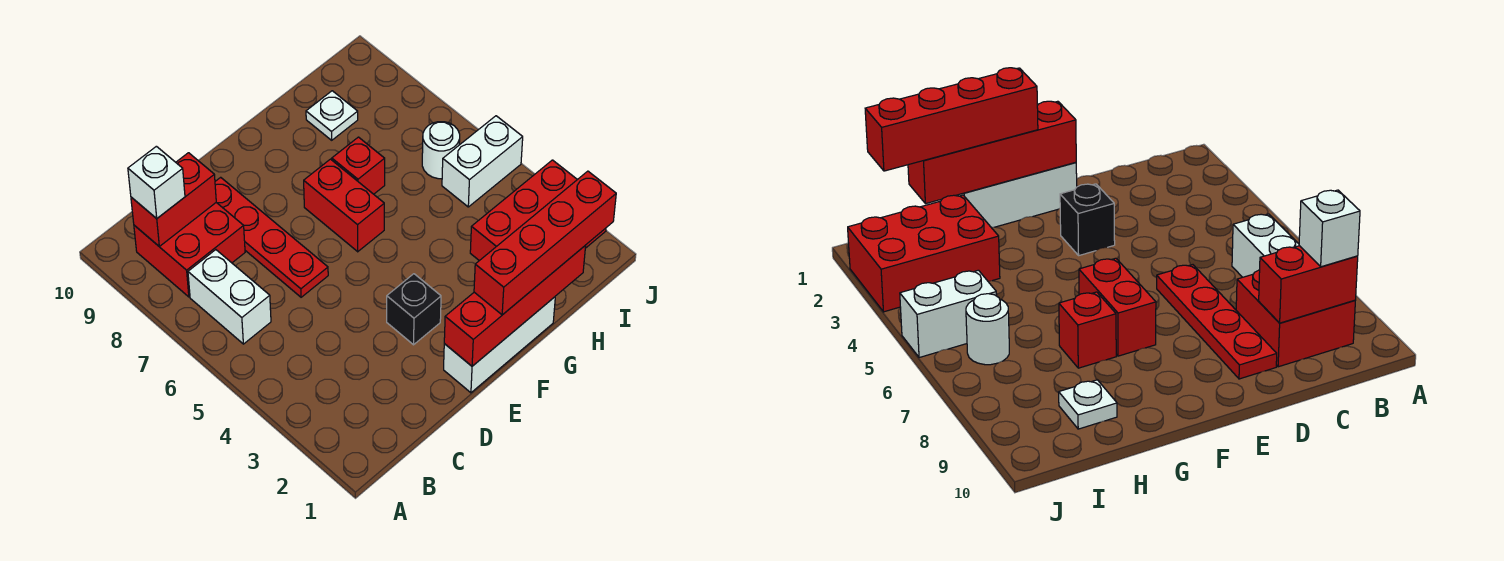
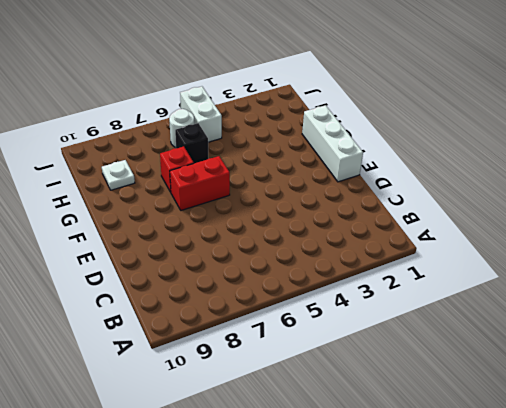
black 1x1 brick [175,123,208,163] -> black 1x1 brick moved to [387,274,441,345]
none -> white 1x2 brick [188,250,271,344]
none -> red 2x2 brick [134,203,245,297]
none -> red 1x4 plate [215,177,328,297]

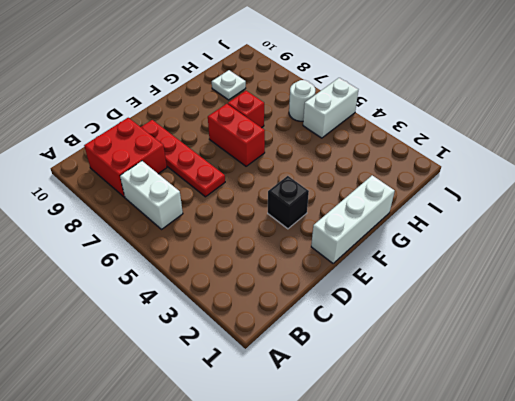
none -> red 2x3 brick [470,160,606,261]
none -> red 1x2 brick [131,153,216,247]
none -> red 1x4 brick [444,245,586,366]

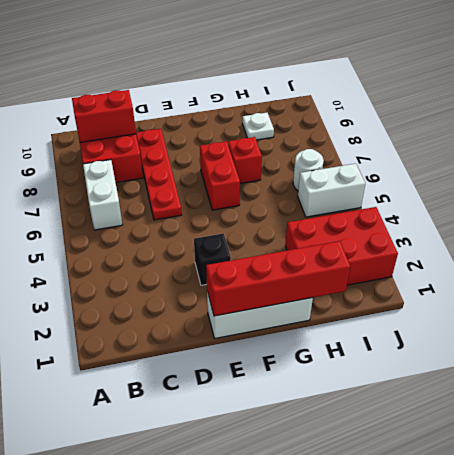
none -> white 1x1 brick [128,146,185,219]
none -> red 1x4 brick [474,171,616,315]

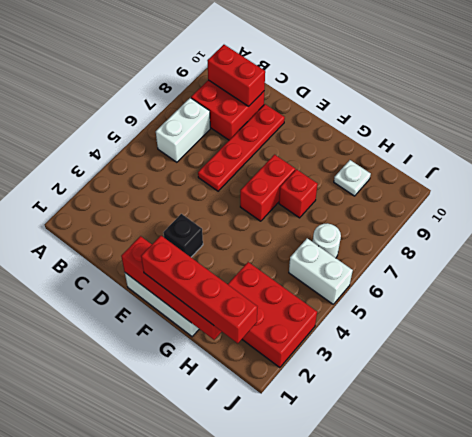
none -> white 1x1 brick [128,146,185,219]

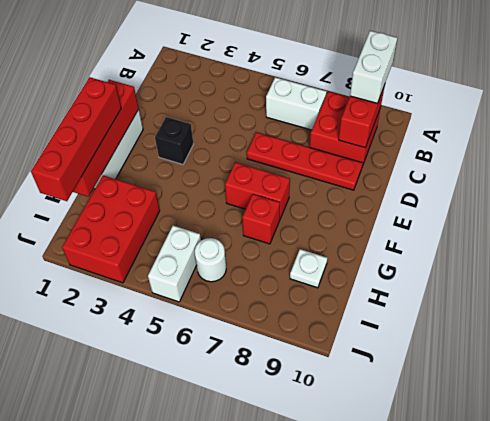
white 1x2 brick [350,31,397,103] -> white 1x1 brick [128,146,185,219]

